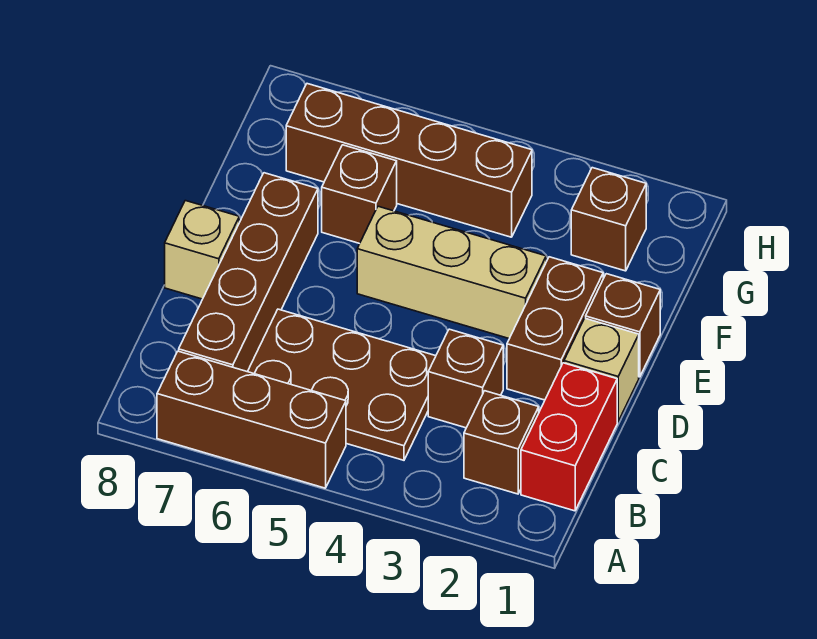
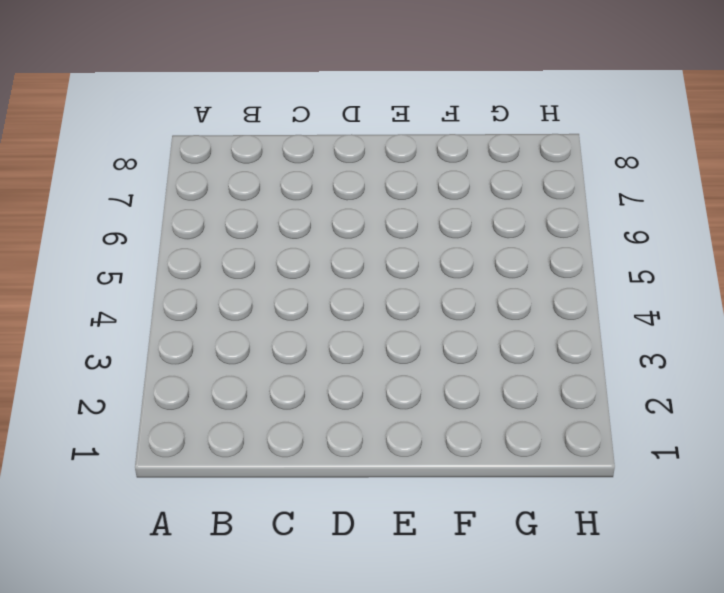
none -> brown 1x3 brick [157,351,346,488]
none -> red 1x2 brick [521,363,617,511]
none -> brown 1x1 brick [464,391,539,494]

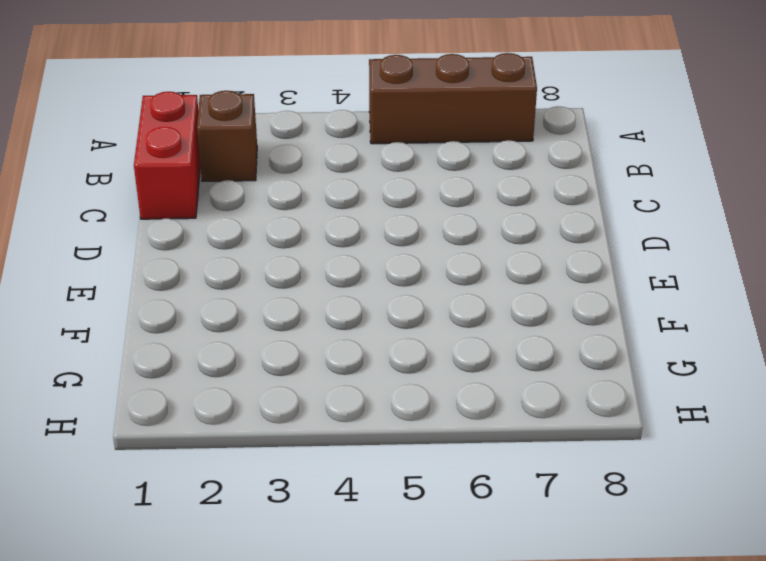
none -> brown 2x3 plate [248,309,436,460]
none -> brown 1x4 brick [179,173,318,372]
none -> brown 1x1 brick [428,329,503,428]

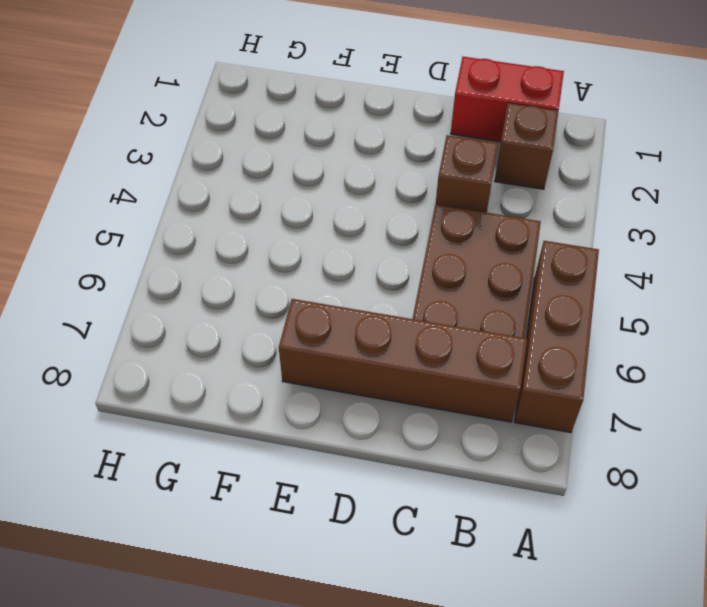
none -> tan 1x1 brick [564,318,639,422]
none -> brown 1x2 brick [507,257,603,400]
none -> tan 1x1 brick [165,201,239,299]

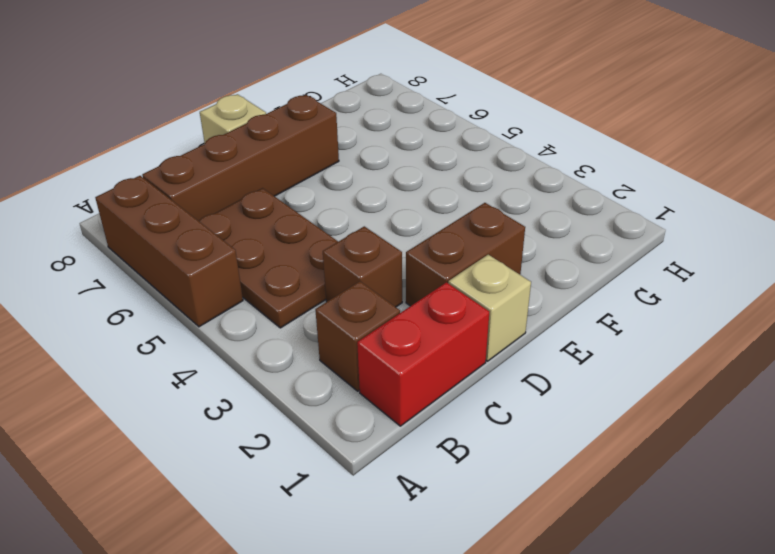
none -> brown 1x1 brick [586,274,660,377]
none -> tan 1x3 brick [357,206,546,339]
none -> brown 1x1 brick [322,145,397,244]

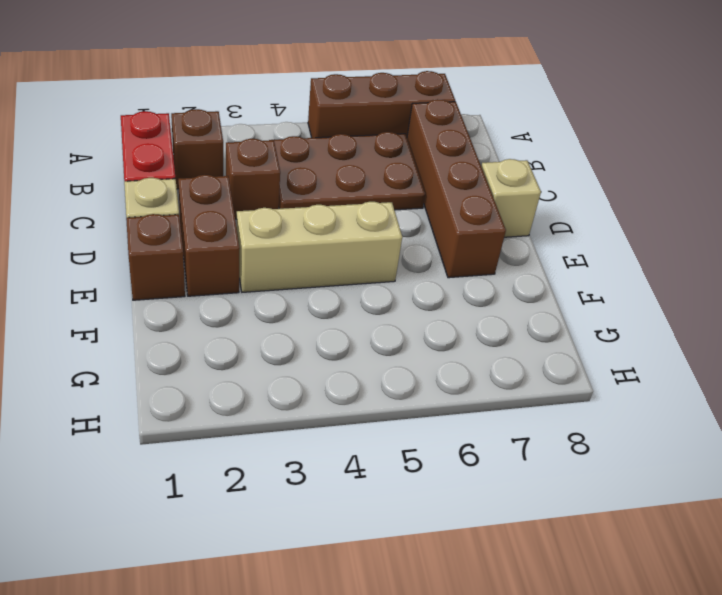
none -> brown 1x1 brick [322,145,397,244]
none -> brown 1x1 brick [571,168,646,271]
none -> brown 1x4 brick [286,84,532,237]

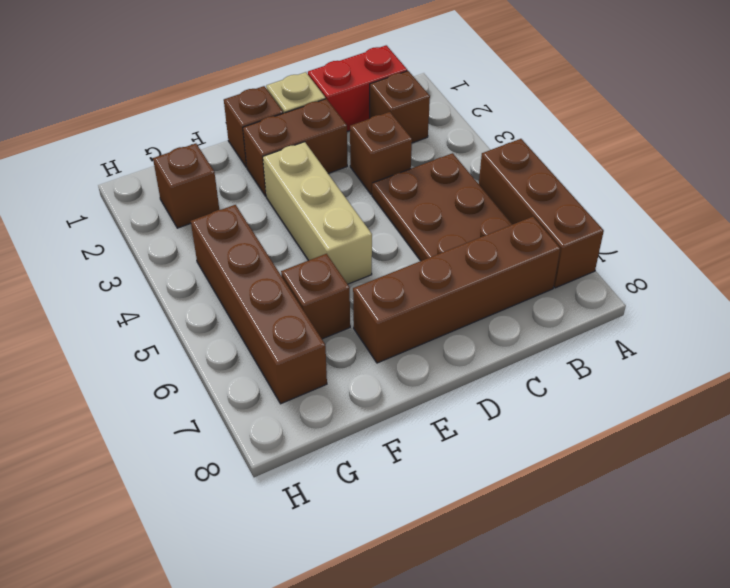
none -> tan 1x1 brick [165,201,239,299]

